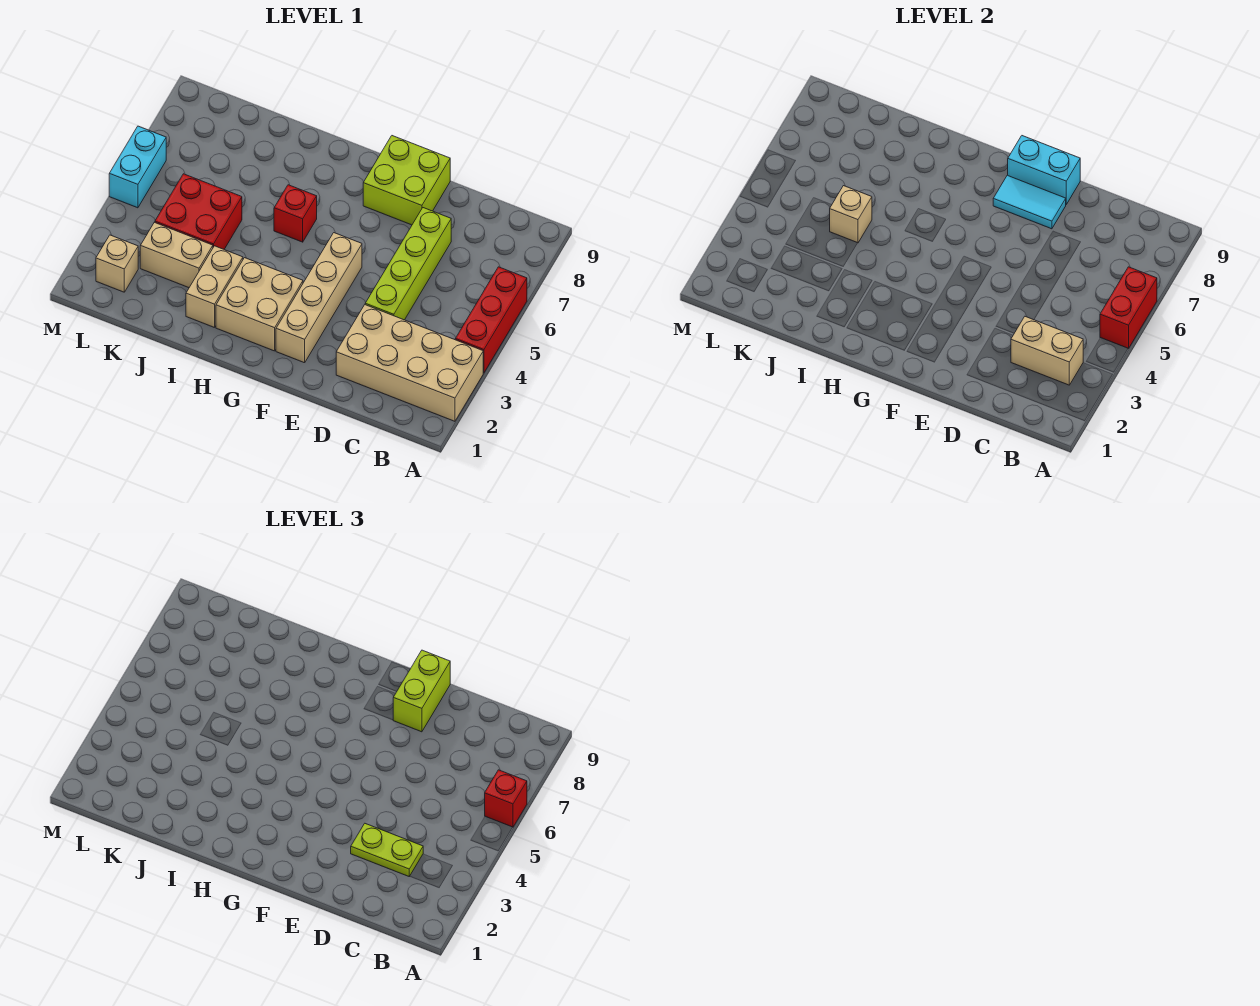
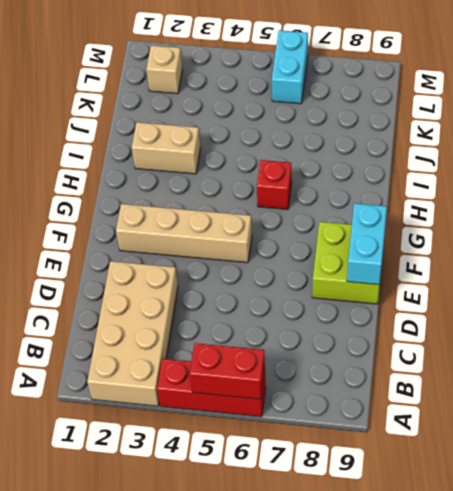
cyan 1x2 brick [272,30,308,104] -> cyan 1x2 brick turned to [109,126,166,208]
none -> lime 1x4 brick [365,208,451,320]
none -> tan 2x2 brick [216,258,303,351]
none -> tan 1x2 brick [140,222,213,288]

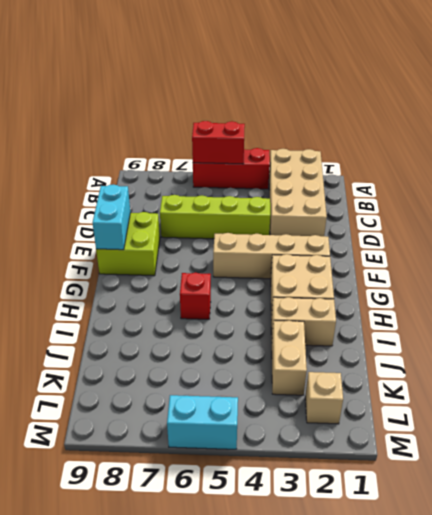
none -> red 2x2 brick [155,174,242,249]
none -> tan 1x2 brick [1011,317,1083,385]
none -> cyan 1x2 tile [993,175,1066,229]

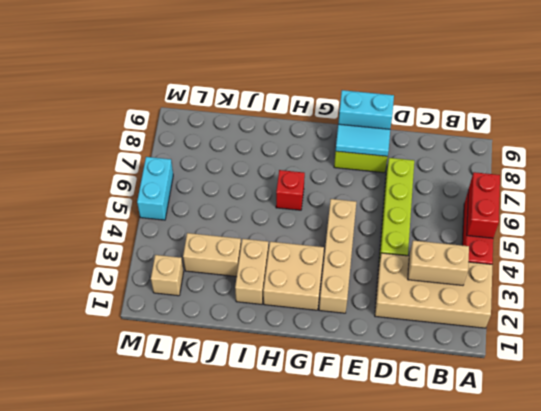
none -> red 2x2 brick [155,174,242,249]
none -> tan 1x1 brick [830,186,872,243]
none -> red 1x1 brick [485,770,527,827]

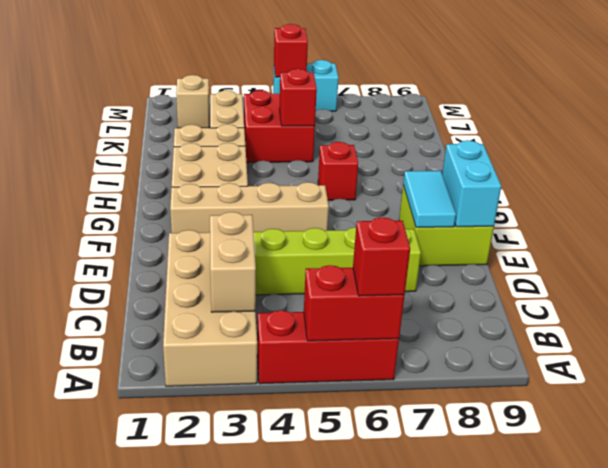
red 1x1 brick [279,69,317,126] -> tan 1x1 brick [830,186,872,243]
red 1x1 brick [274,24,308,77] -> none
none -> lime 1x2 plate [351,824,423,876]
none -> lime 1x2 brick [393,650,450,732]

